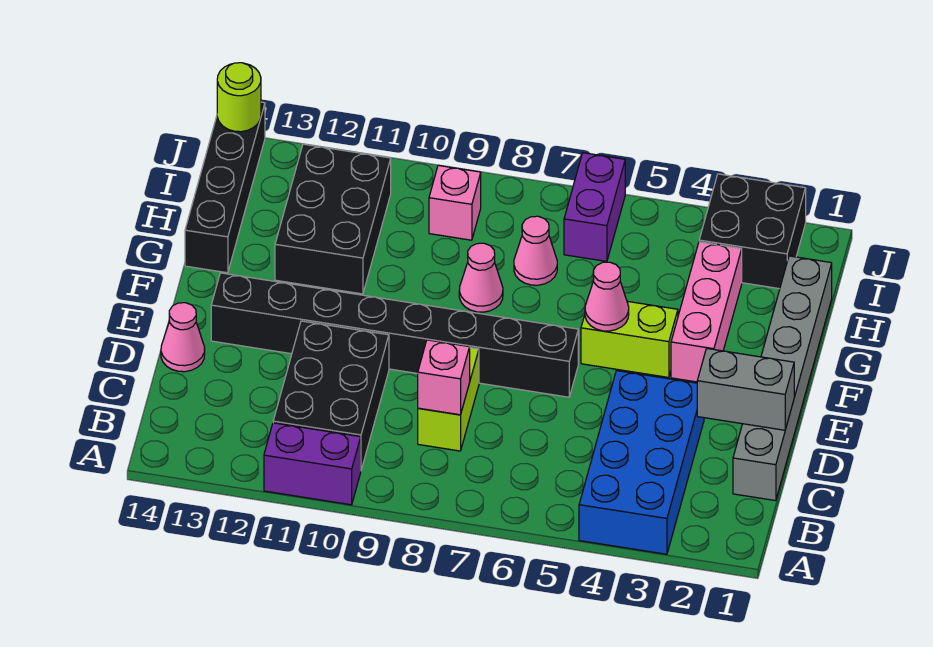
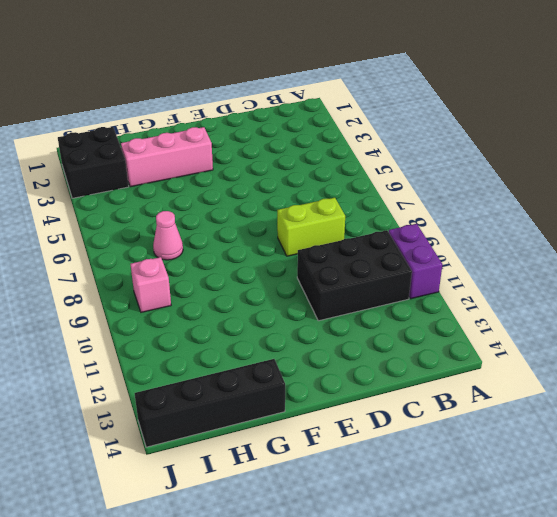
none -> blue 2x4 brick [579,371,704,554]
none -> grey 1x6 brick [733,256,832,501]
none -> pink 1x1 cone [161,303,205,372]

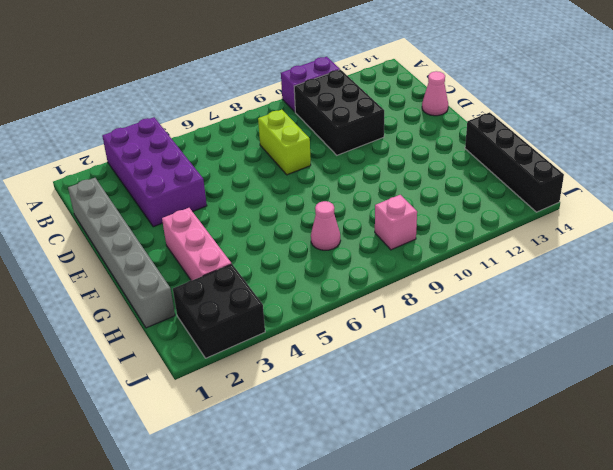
purple 2x4 brick [102,117,207,227] -> blue 2x4 brick [579,371,704,554]
none -> black 1x8 brick [211,273,578,397]
none -> lime 1x2 brick [581,301,678,377]
none -> pink 1x1 cone [459,243,503,312]

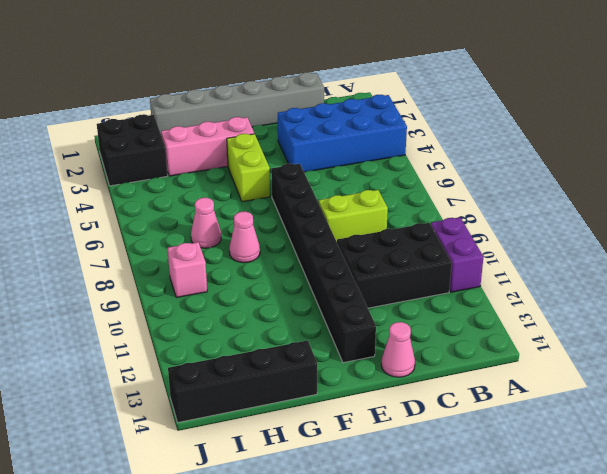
none -> black 2x3 brick [275,144,391,294]
none -> purple 1x2 brick [564,153,625,261]
none -> pink 1x1 brick [418,340,470,415]

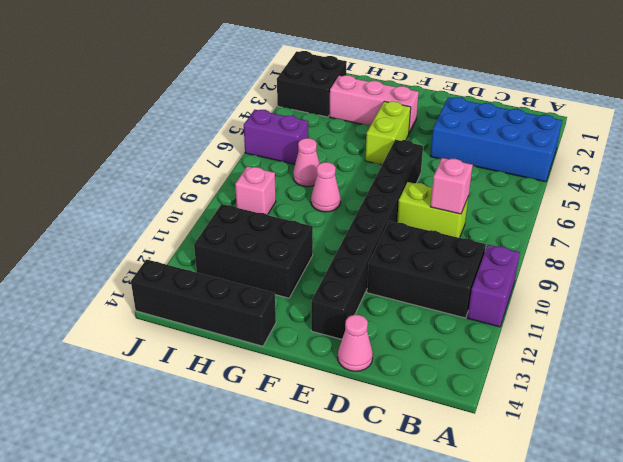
none -> grey 1x6 brick [733,256,832,501]
none -> grey 1x2 brick [697,349,794,430]
none -> pink 1x1 cone [585,262,629,331]

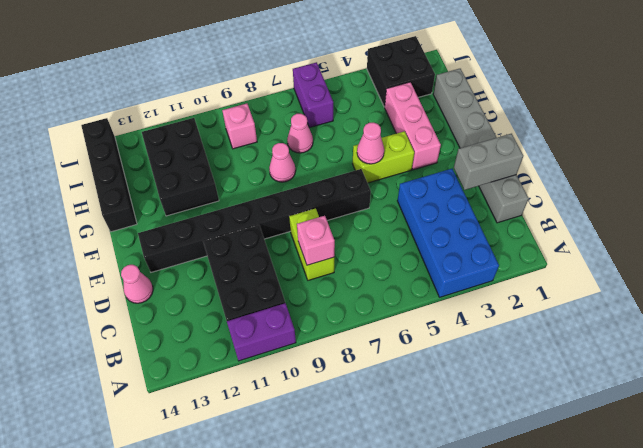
none -> lime 1x1 round brick [217,63,261,132]

